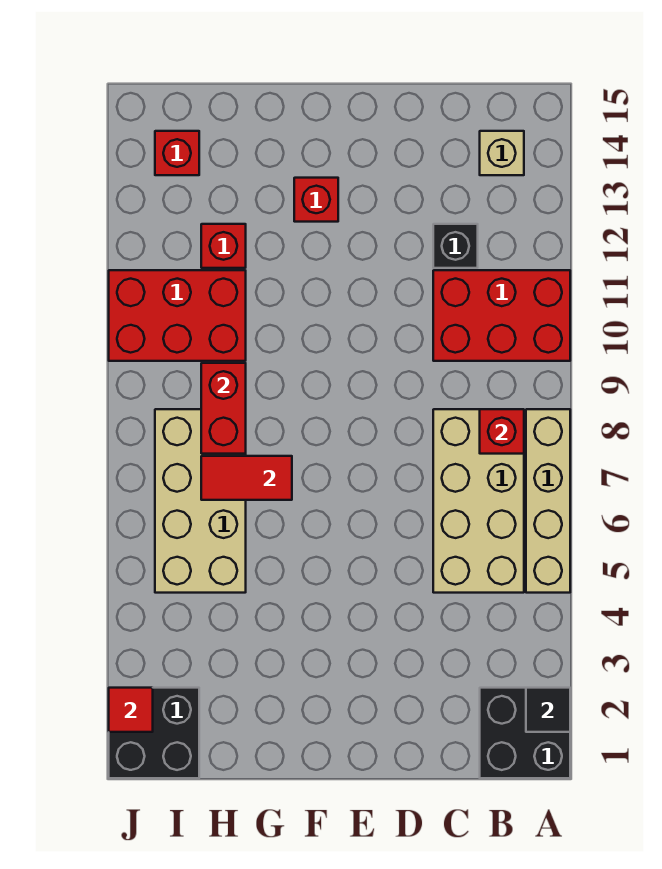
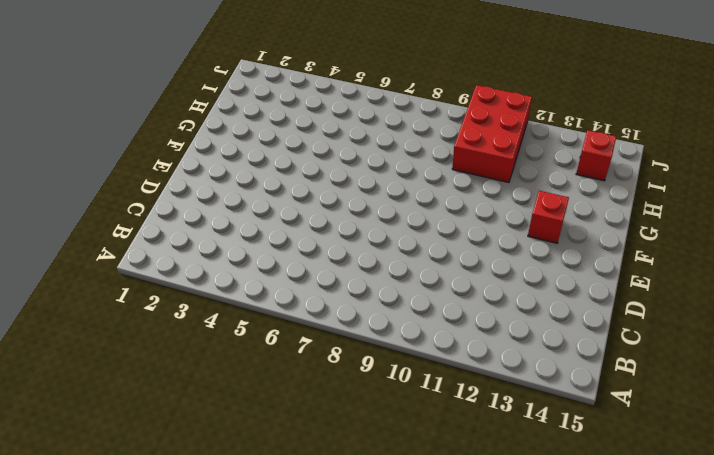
none -> black 2x2 brick [480,688,570,778]
none -> tan 1x4 brick [526,409,570,593]
none -> red 2x3 brick [433,270,570,361]

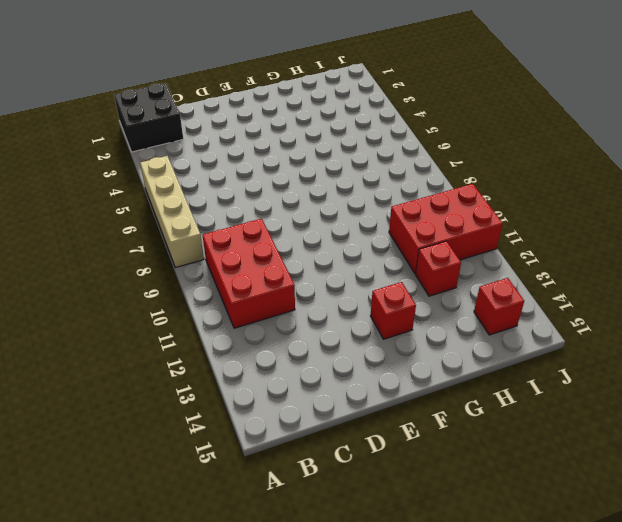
red 2x3 brick [203,219,295,328] -> red 2x3 brick turned to [433,270,570,361]
none -> tan 2x4 brick [433,409,524,593]
none -> tan 1x1 brick [480,131,524,175]
none -> black 1x1 brick [433,224,478,268]

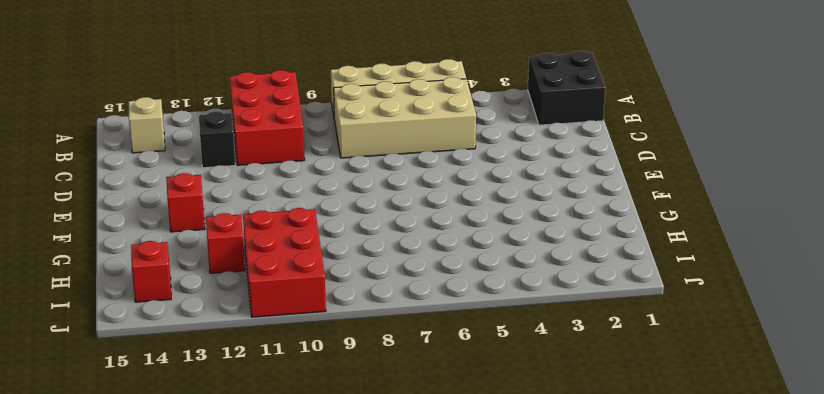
none -> tan 2x4 brick [155,409,246,593]
none -> black 2x2 brick [109,688,199,778]
none -> black 1x1 tile [526,688,570,732]

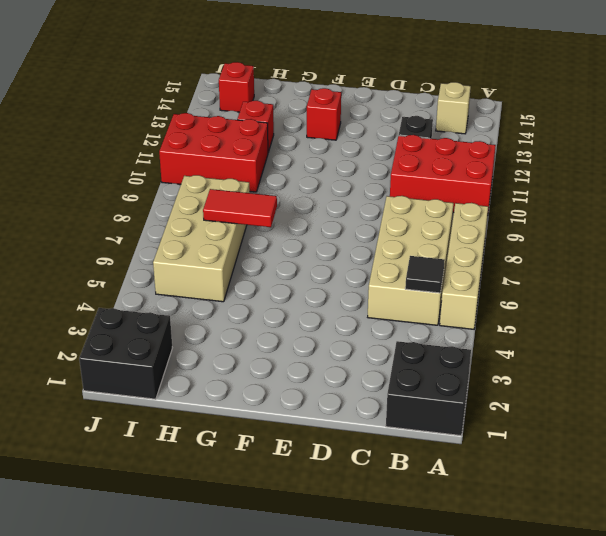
black 1x1 tile [405,256,445,293] -> black 1x1 tile moved to [526,688,570,732]
none -> red 1x1 brick [480,409,524,454]
none -> red 1x2 brick [201,363,246,454]
none -> red 1x1 tile [109,688,153,732]

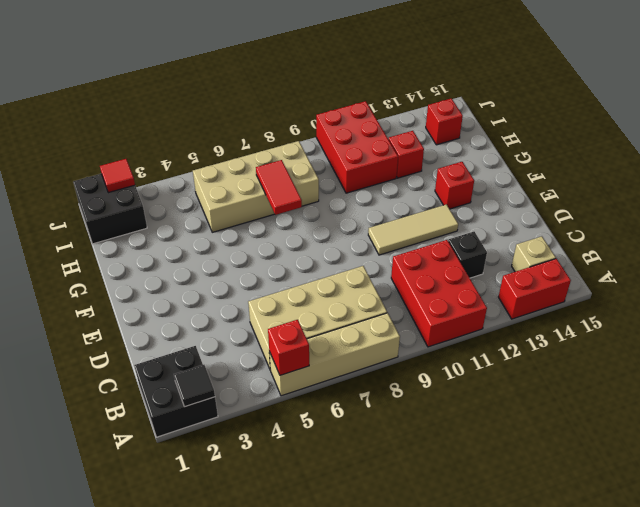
red 1x1 brick [268,320,309,375] -> red 1x1 brick moved to [480,409,524,454]
red 1x2 brick [499,259,571,319] -> red 1x2 brick moved to [201,363,246,454]
tan 1x3 tile [368,204,458,255] -> none

